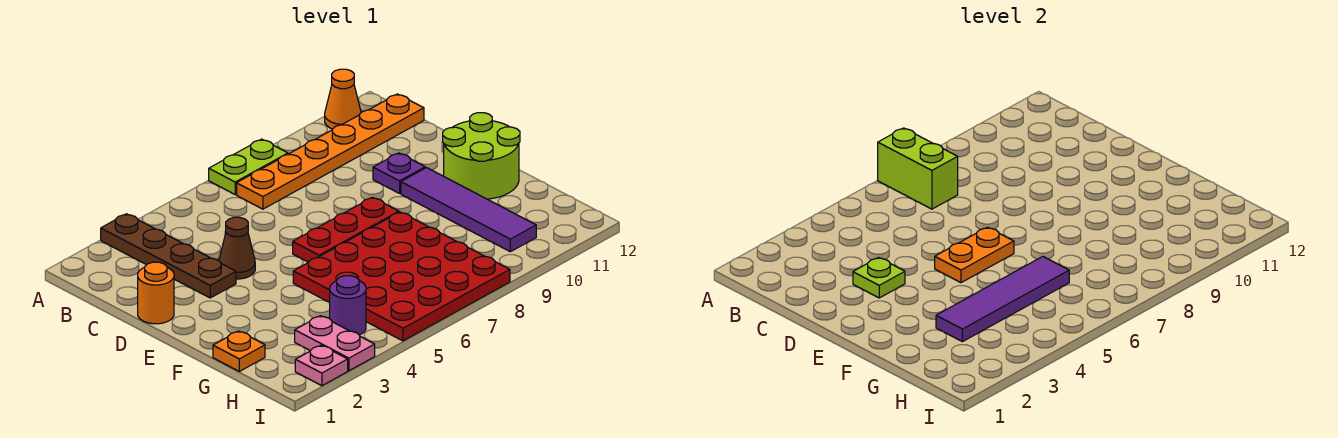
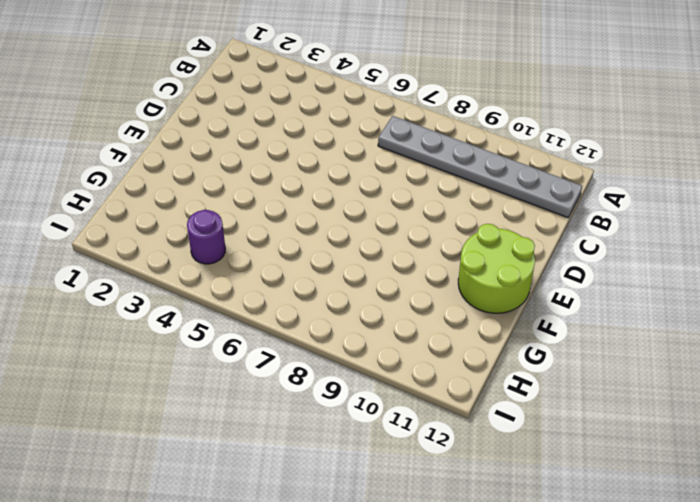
grey 1x6 plate [378,116,582,218] -> orange 1x6 plate [237,94,424,209]
none -> brown 1x4 plate [101,214,236,298]
none -> lime 1x2 plate [209,139,288,194]
none -> orange 1x1 cone [325,69,361,129]

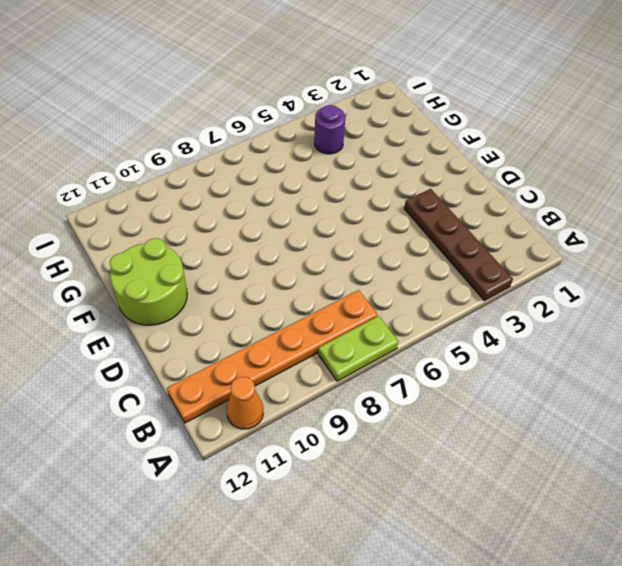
none -> orange 1x1 round brick [138,262,174,324]
none -> brown 1x1 cone [219,217,255,279]
none -> purple 1x1 plate [373,153,425,193]

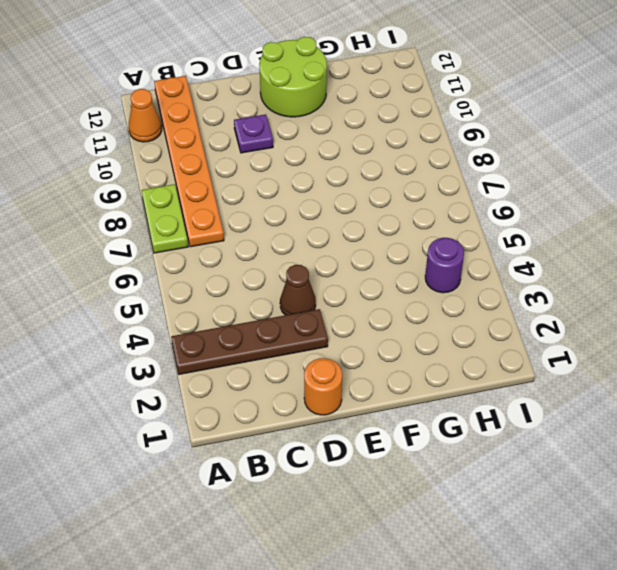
none -> red 1x3 plate [293,198,399,262]
none -> purple 1x4 tile [401,168,536,252]
none -> red 4x4 plate [293,212,510,341]

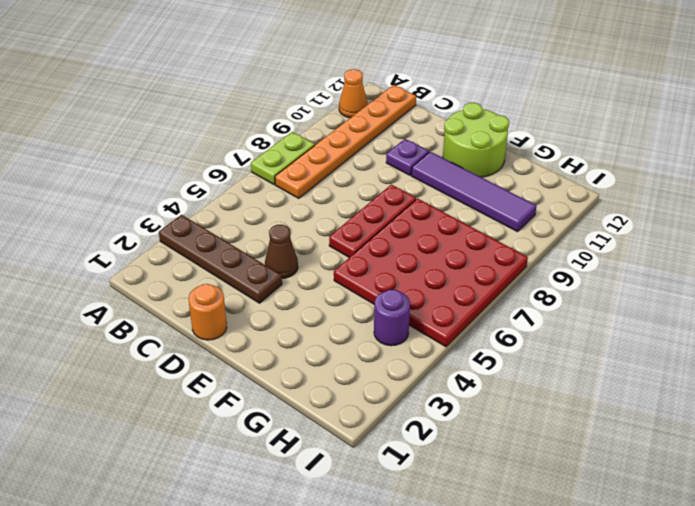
none -> orange 1x1 plate [213,331,265,371]
none -> pink 1x2 plate [295,316,375,371]
none -> pink 1x1 plate [295,345,348,386]

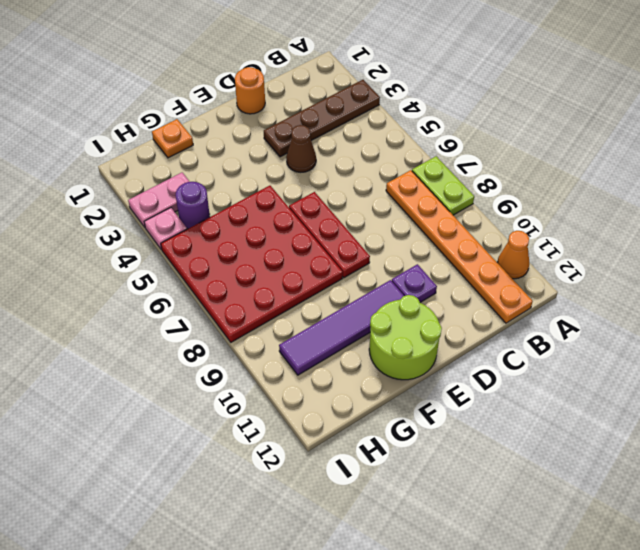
pink 1x1 plate [144,208,187,250] -> pink 1x1 plate moved to [295,345,348,386]
none -> lime 1x2 brick [878,128,958,209]
none -> lime 1x1 plate [853,258,905,298]
none -> orange 1x2 plate [935,227,1014,283]

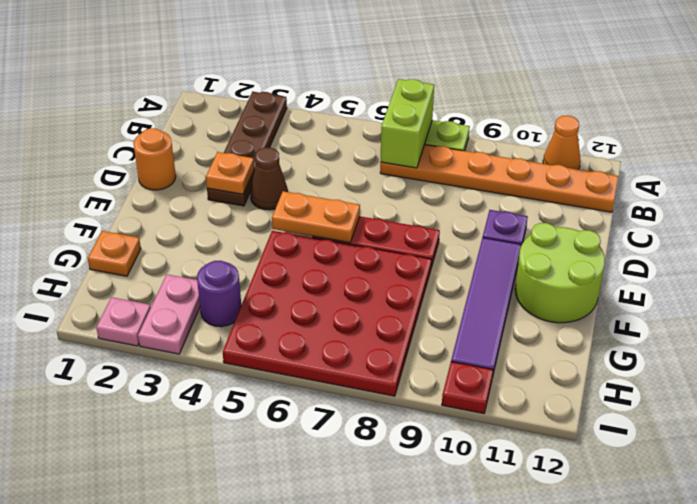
orange 1x1 plate [206,152,254,194] -> lime 1x1 plate [853,258,905,298]
red 1x1 plate [442,362,493,414] -> none
none -> purple 1x4 tile [936,257,1069,342]

